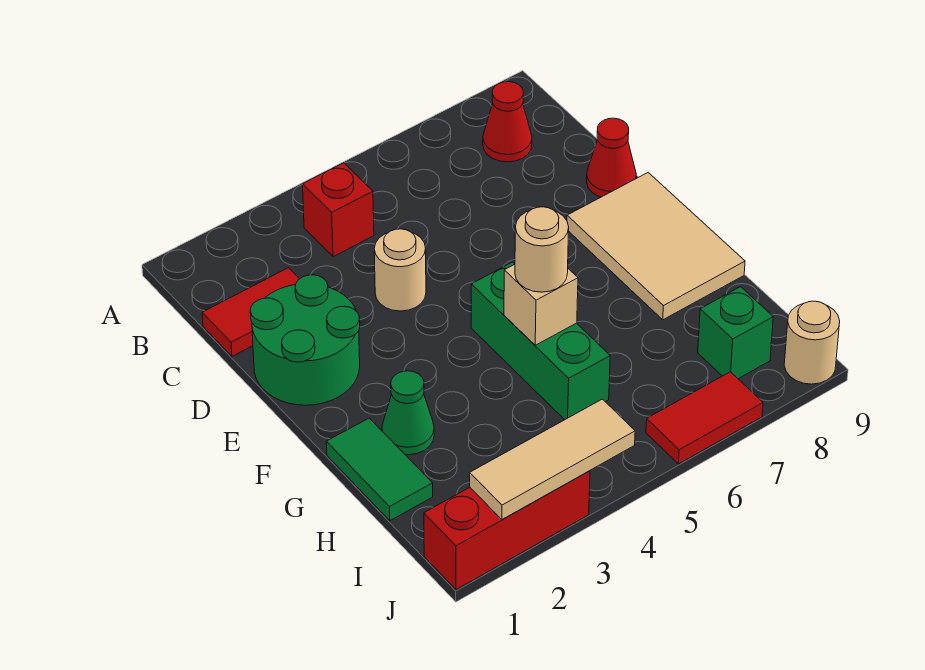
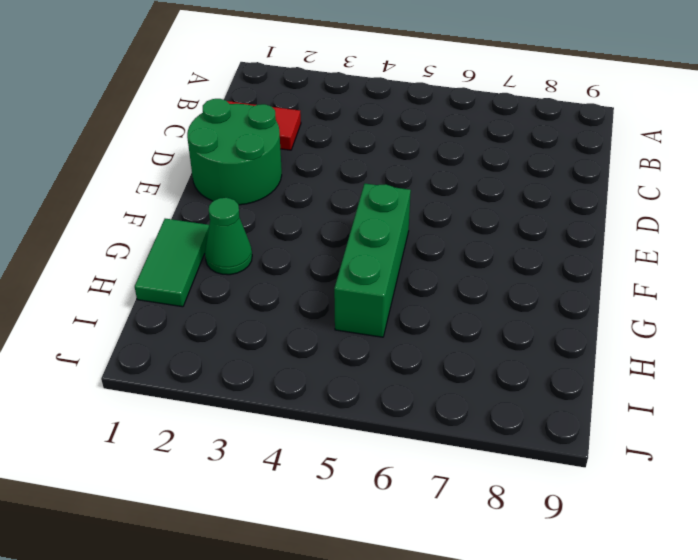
none -> red 1x1 brick [303,163,374,257]
none -> red 1x1 cone [483,82,532,162]
none -> tan 1x1 round brick [374,229,426,311]

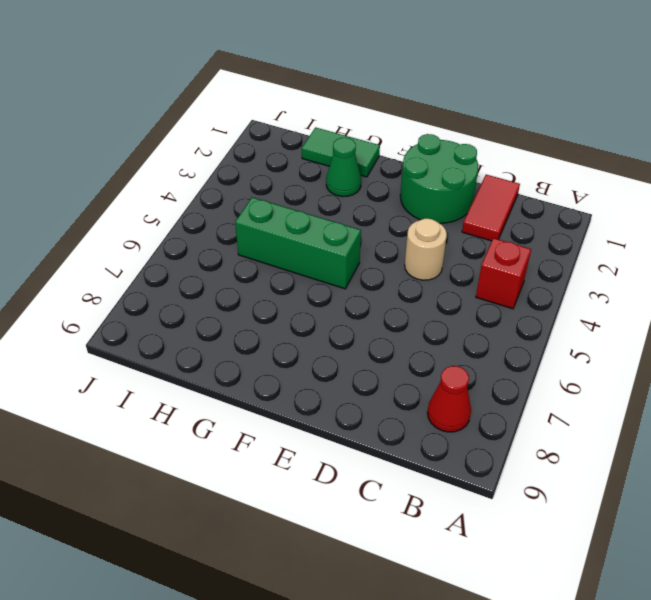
none -> red 1x1 cone [587,118,636,197]
none -> tan 2x3 tile [567,173,745,320]
none -> green 1x1 brick [698,287,773,379]

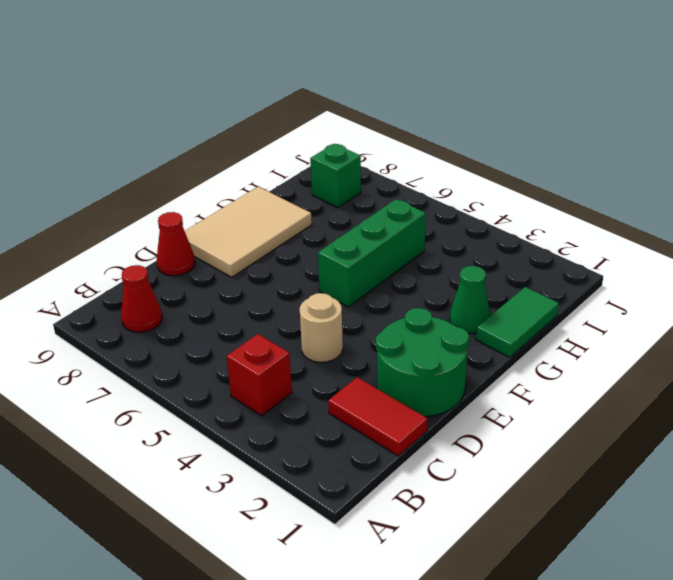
none -> red 1x3 brick [424,471,590,590]
none -> red 1x2 tile [646,372,763,464]
none -> tan 1x1 round brick [784,301,840,384]

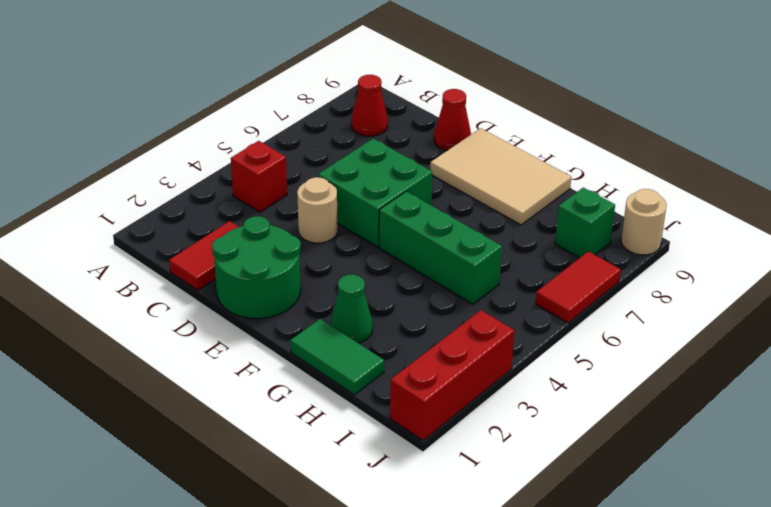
green 2x2 brick [318,139,432,247] -> none
none -> tan 1x1 brick [504,264,578,345]
none -> tan 1x3 tile [470,399,635,519]
none -> tan 1x1 round brick [515,207,569,292]

